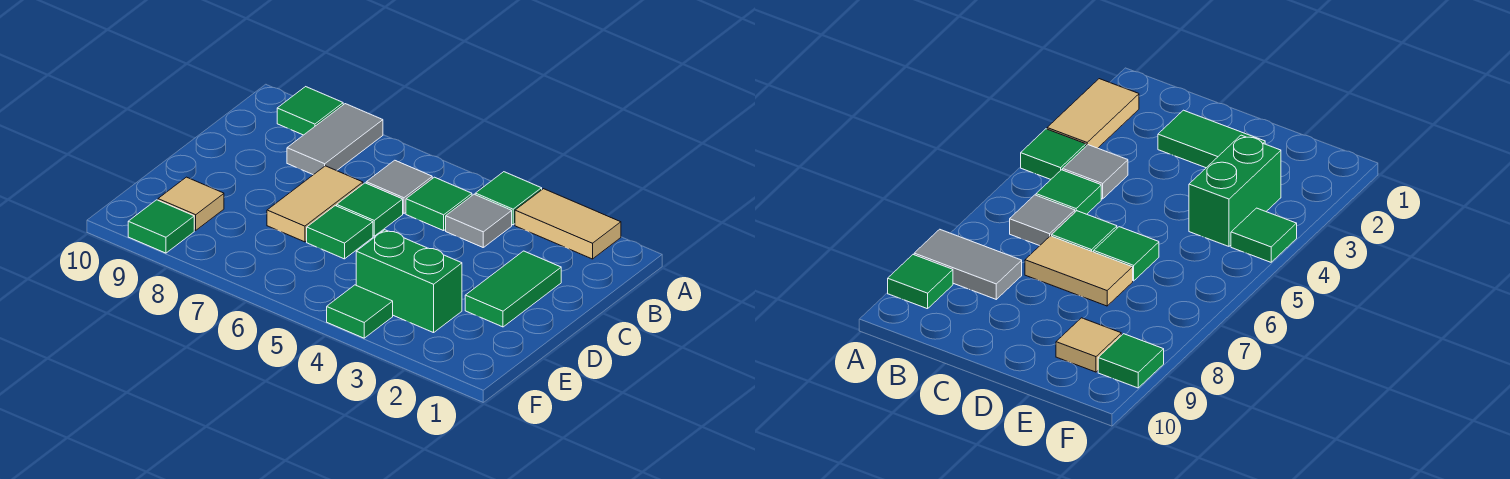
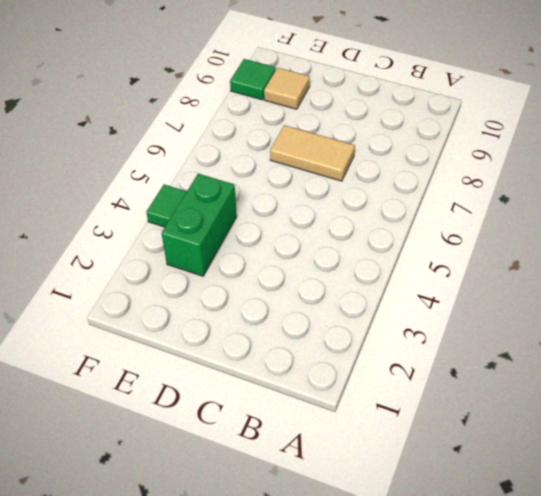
none -> tan 1x2 tile [515,189,621,259]
none -> green 1x1 tile [475,172,542,225]
none -> grey 1x2 tile [287,104,383,175]

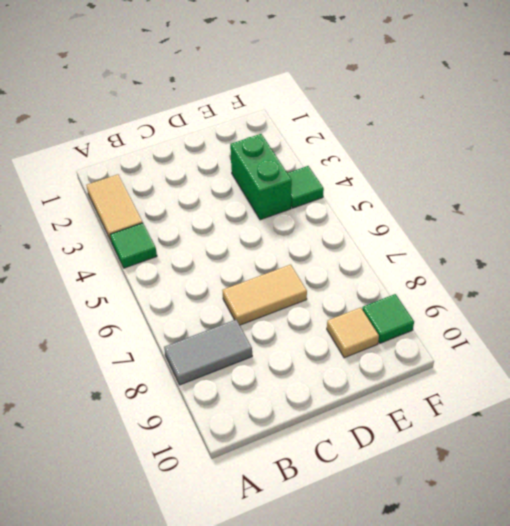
none -> green 1x1 tile [277,87,343,135]
none -> grey 1x1 tile [446,194,512,247]
none -> green 1x1 tile [406,177,472,231]

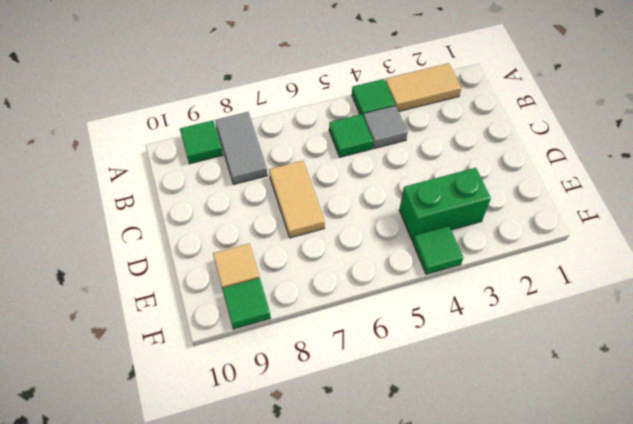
none -> grey 1x1 tile [366,160,432,213]
none -> green 1x2 tile [465,251,561,327]
none -> green 1x1 tile [337,183,403,236]

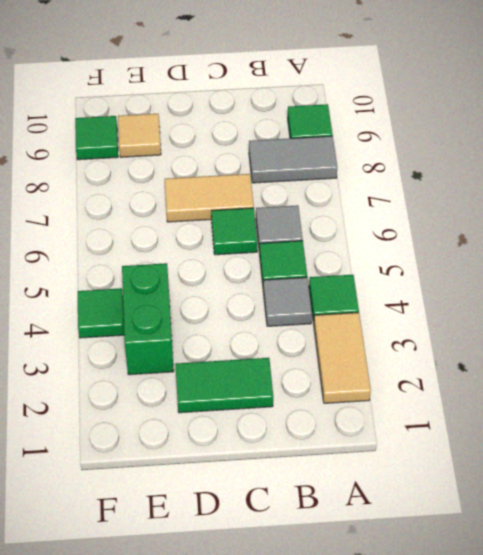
none -> green 1x1 tile [307,206,373,259]

